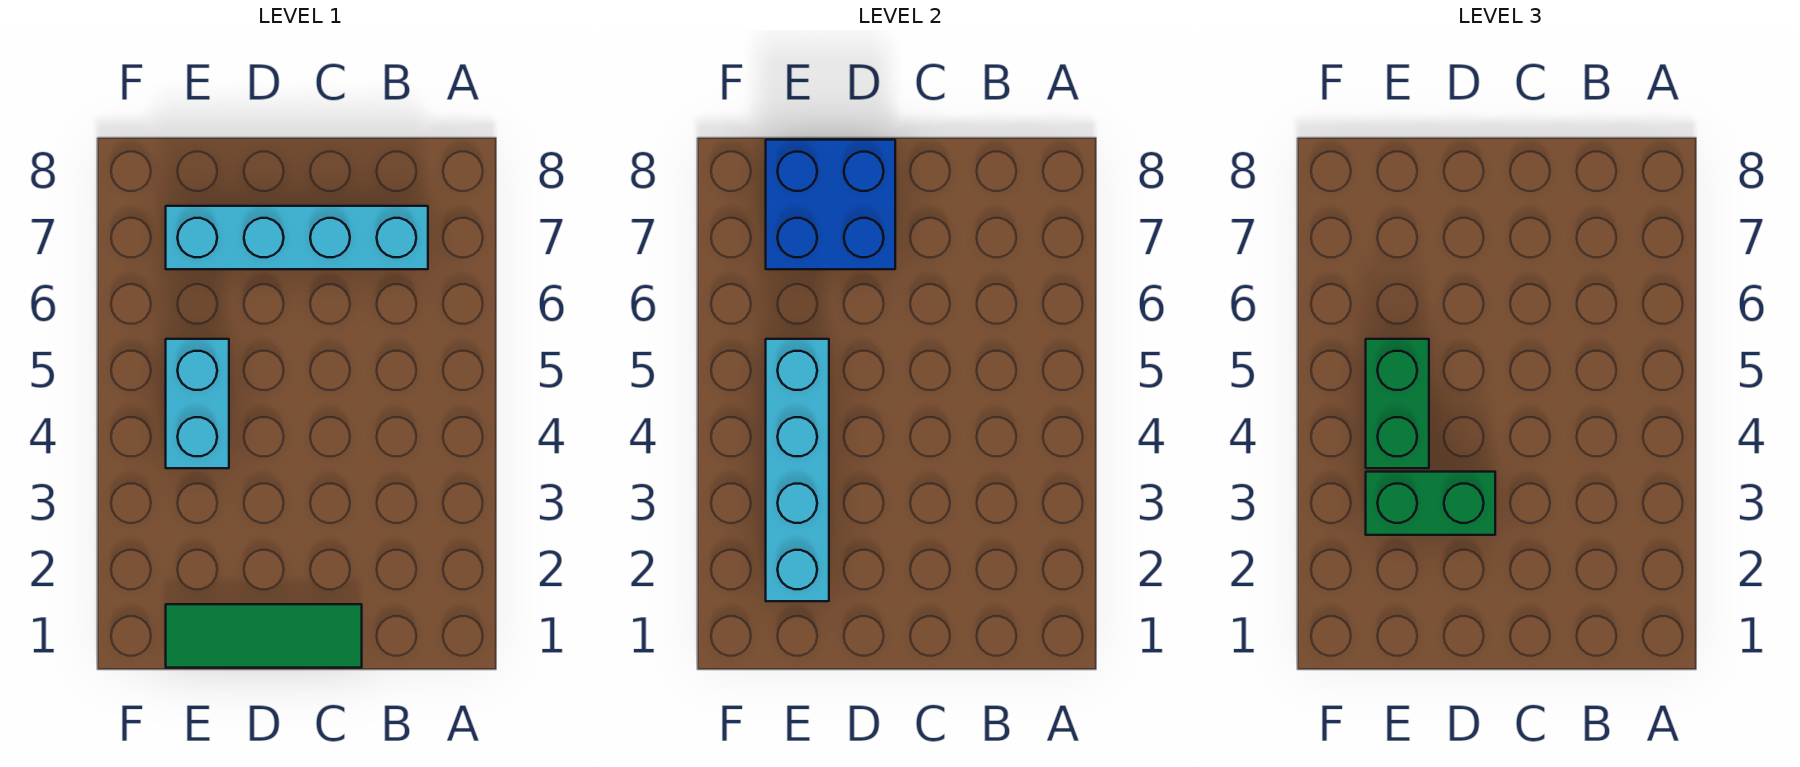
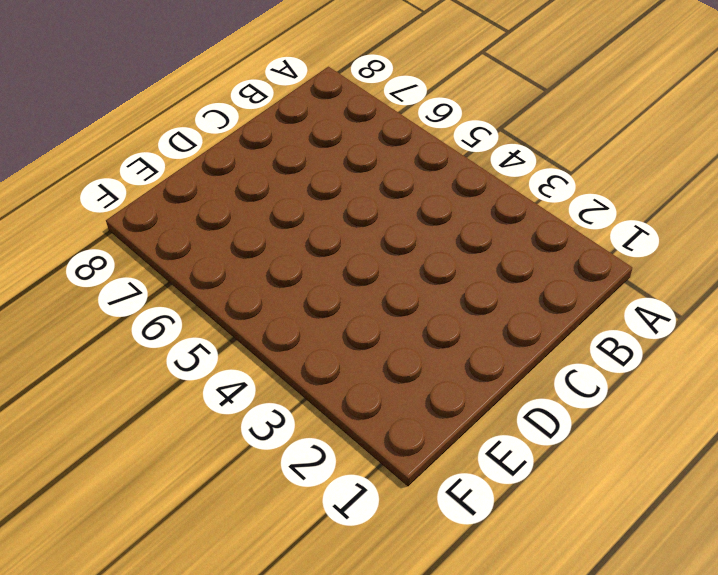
none -> cyan 1x4 brick [166,206,428,269]
none -> green 1x3 tile [166,604,362,668]

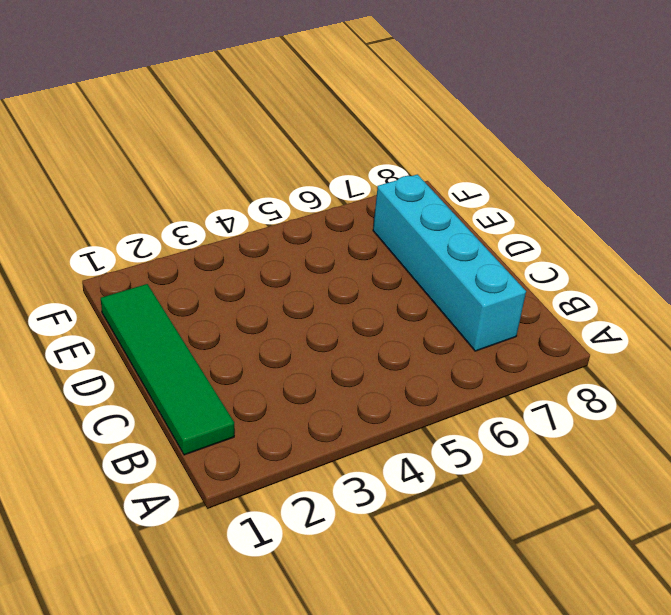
green 1x4 tile [101,284,234,455] -> green 1x3 tile [166,604,362,668]
none -> cyan 1x2 brick [166,339,229,468]
none -> blue 2x2 brick [766,140,895,269]

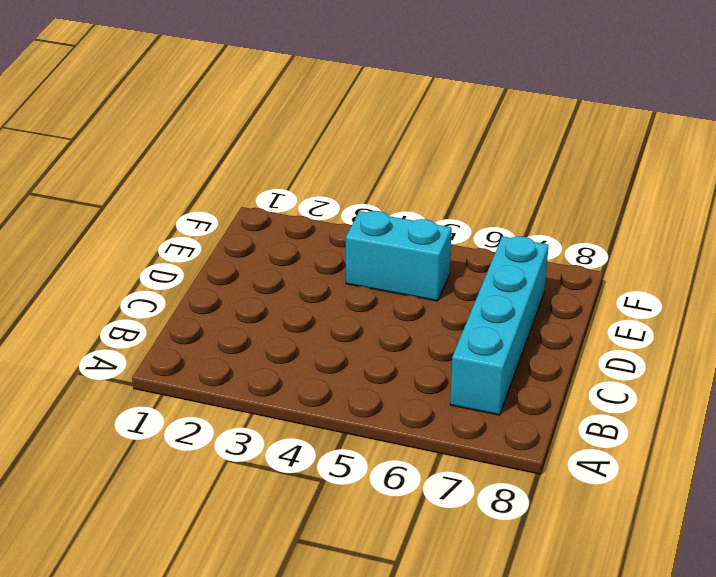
none -> green 1x3 tile [166,604,362,668]
none -> blue 2x2 brick [766,140,895,269]

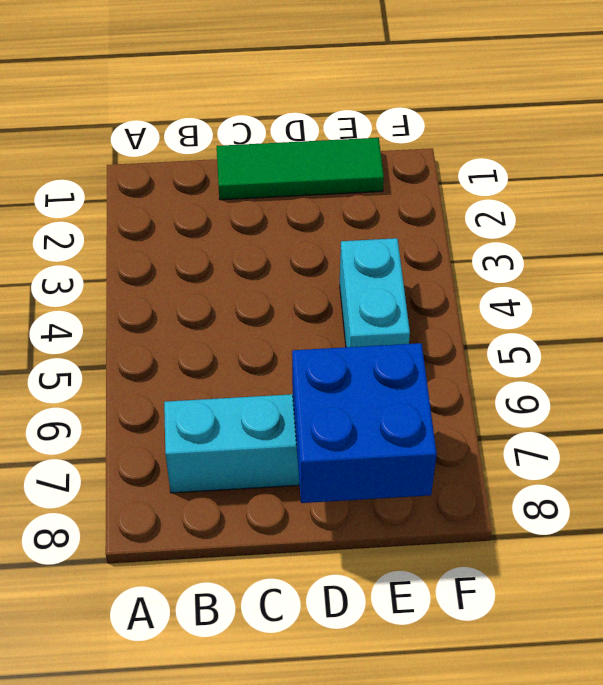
none -> cyan 1x4 brick [766,339,829,601]
none -> green 1x2 brick [1366,472,1495,535]

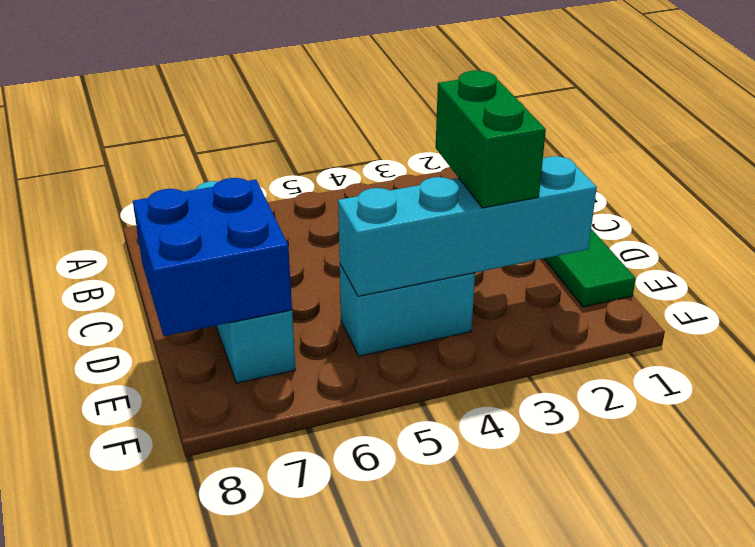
none -> green 1x2 brick [1366,339,1429,468]

